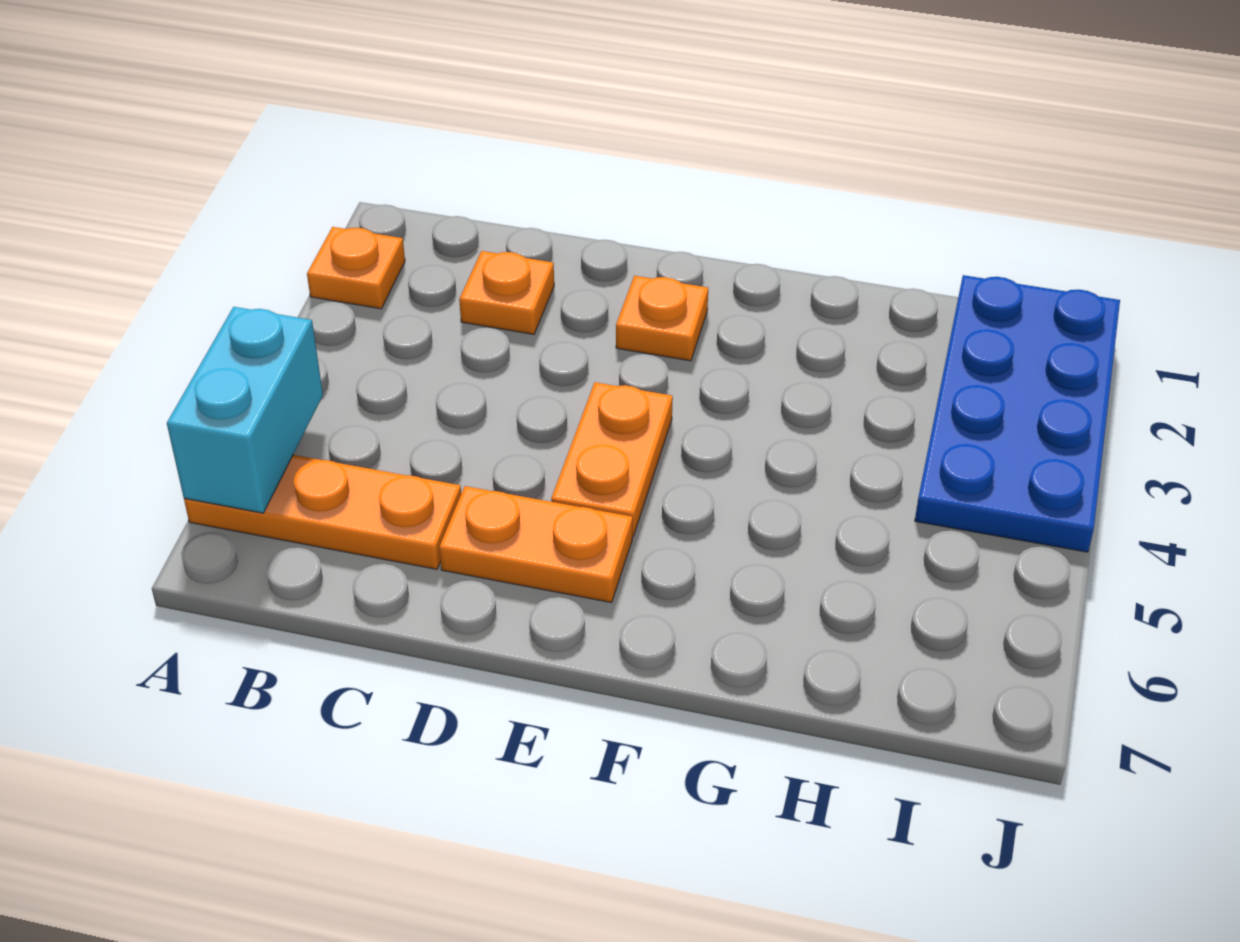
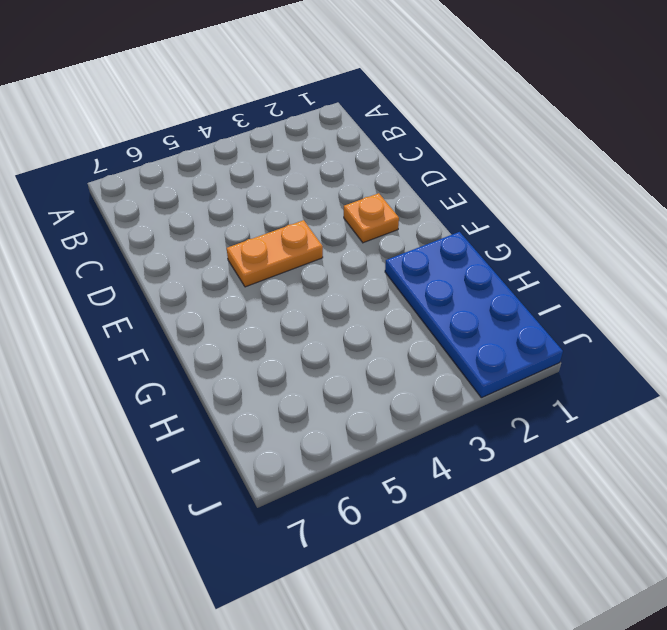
blue 2x4 plate [385,232,563,398] -> blue 2x4 plate turned to [915,275,1120,552]
none -> orange 1x1 plate [307,227,405,309]
none -> orange 1x3 plate [184,455,461,569]

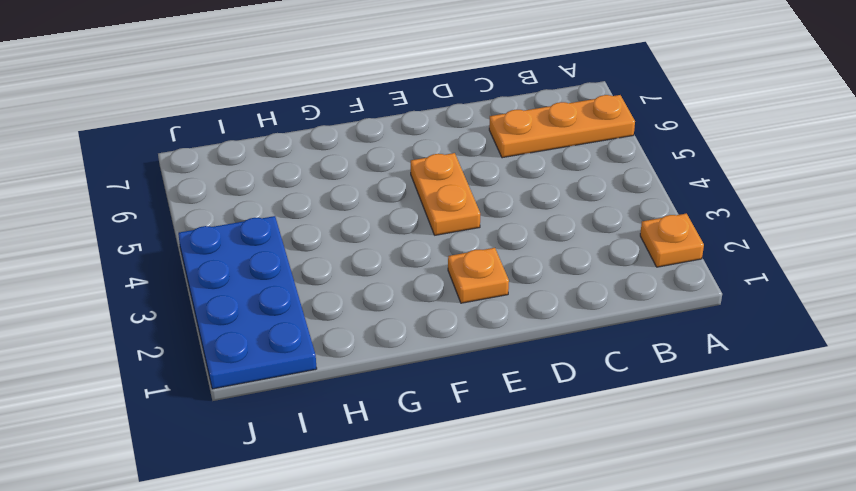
none -> orange 1x1 plate [459,251,554,334]
none -> orange 1x2 plate [439,486,633,603]

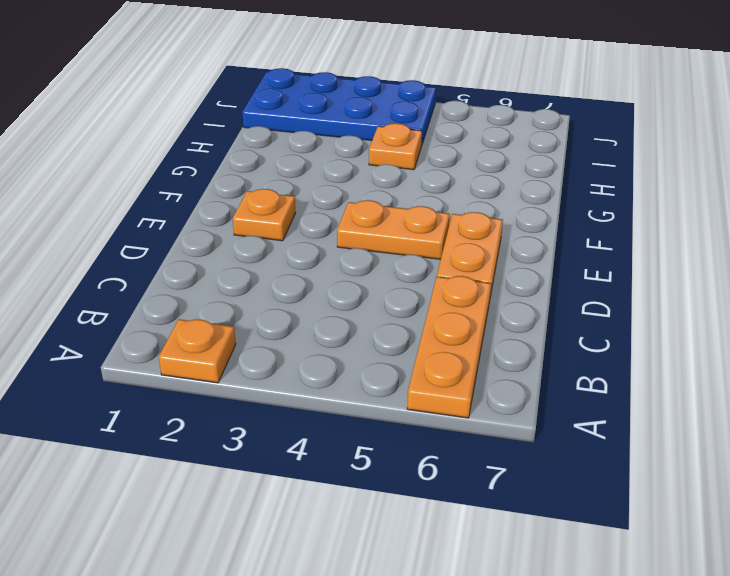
orange 1x1 plate [369,123,422,170] -> orange 1x1 plate moved to [459,251,554,334]
none -> cyan 1x2 brick [167,307,323,513]

